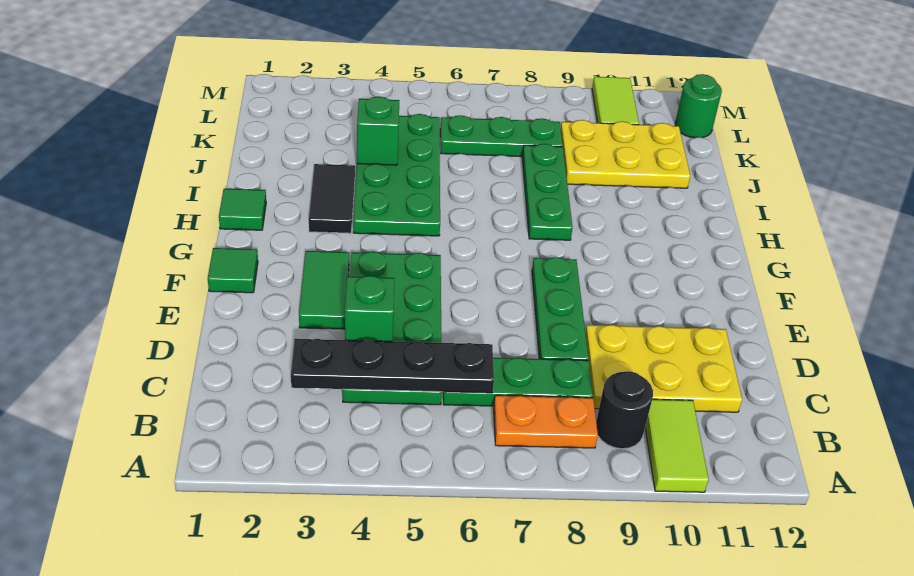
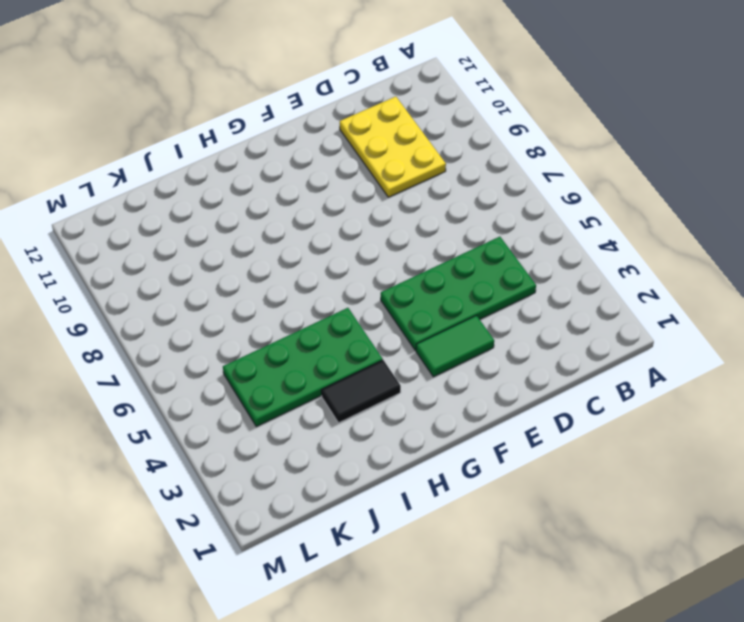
none -> lime 1x2 tile [645,399,709,492]
none -> orange 1x2 plate [494,395,598,448]
none -> black 1x1 round brick [596,371,653,449]

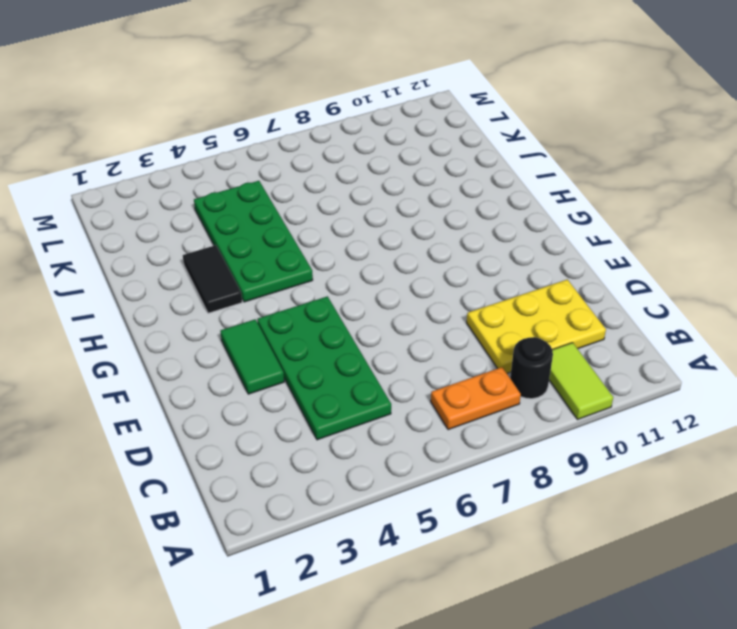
none -> green 1x3 plate [443,358,593,406]
none -> green 1x3 plate [532,257,589,360]
none -> green 1x1 tile [208,248,258,293]

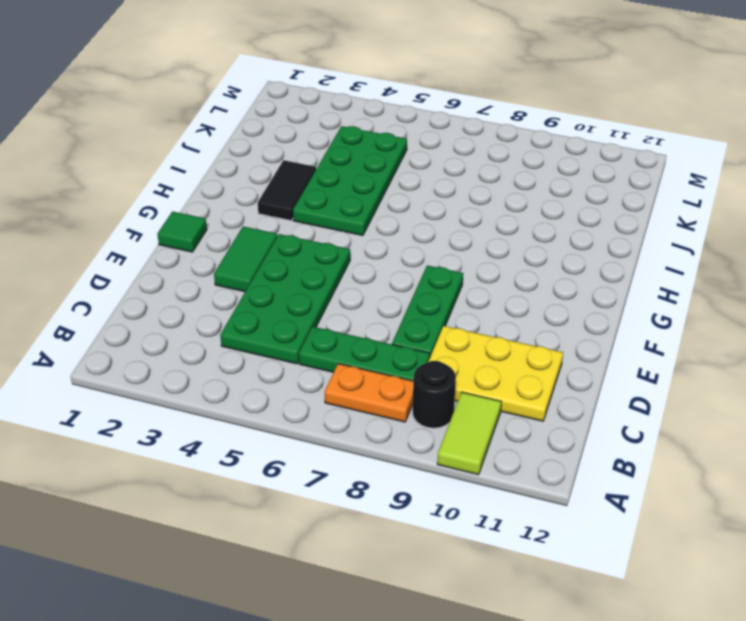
none -> green 1x1 tile [219,189,266,230]
none -> green 1x3 plate [522,144,573,240]
none -> yellow 2x3 plate [561,120,690,188]

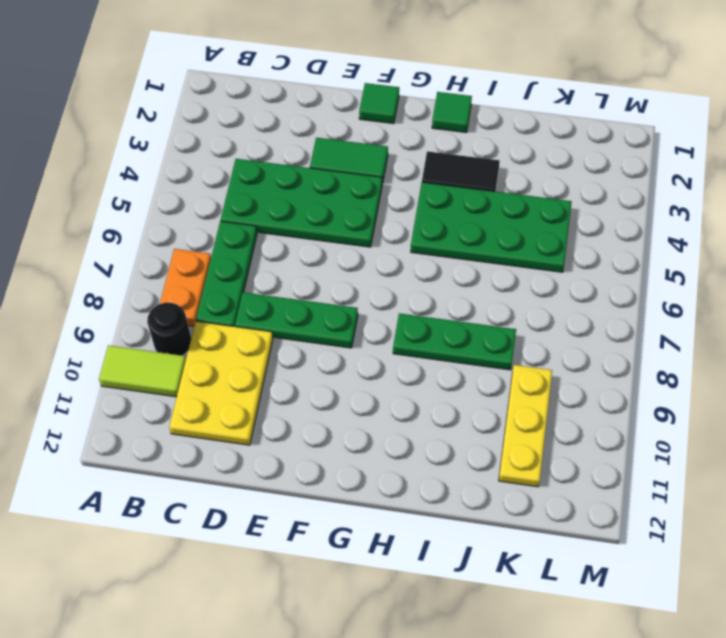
yellow 1x3 plate [499,365,552,487] -> yellow 2x3 plate [561,120,690,188]
none -> green 1x3 plate [440,115,563,157]
none -> lime 1x2 tile [592,77,639,125]
none -> green 1x1 round brick [675,74,722,138]

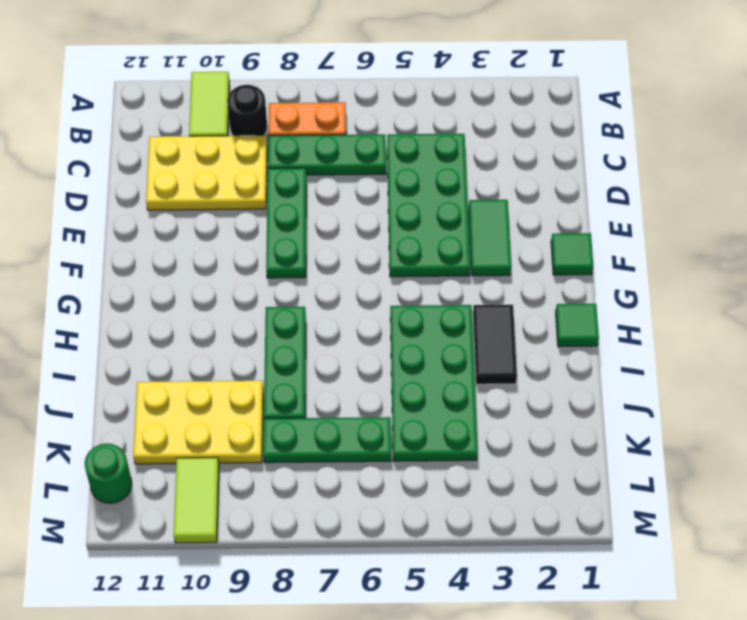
none -> black 1x4 plate [291,339,494,393]
none -> green 1x1 brick [345,276,395,341]
none -> green 1x1 brick [357,97,399,165]

